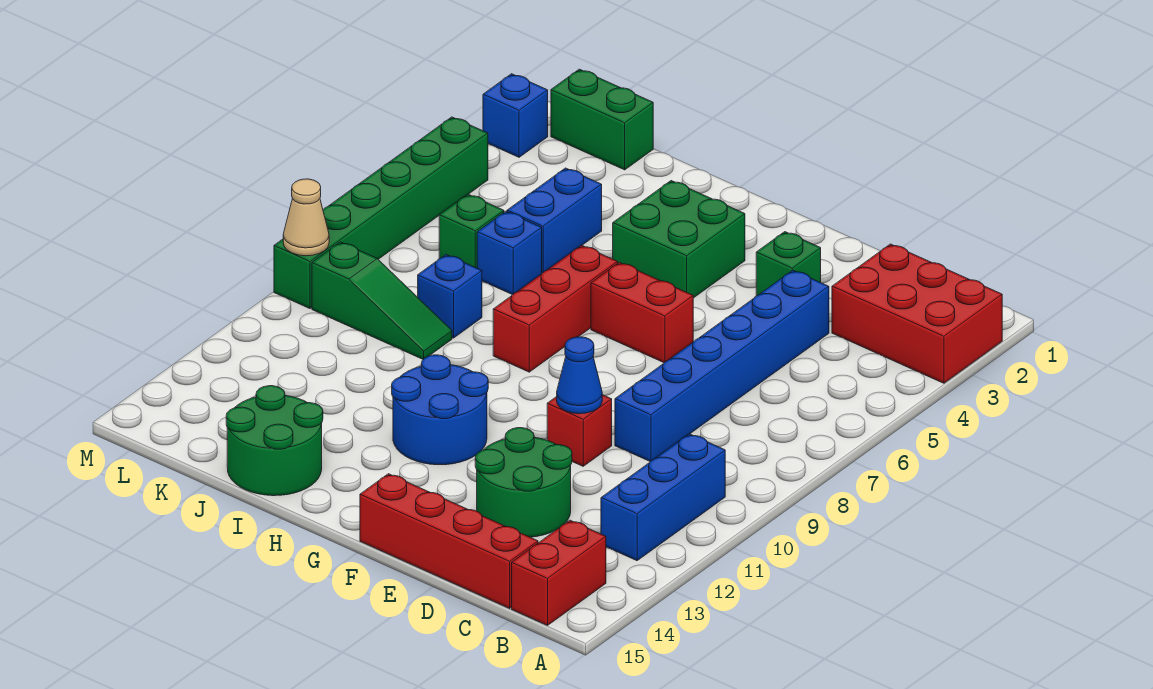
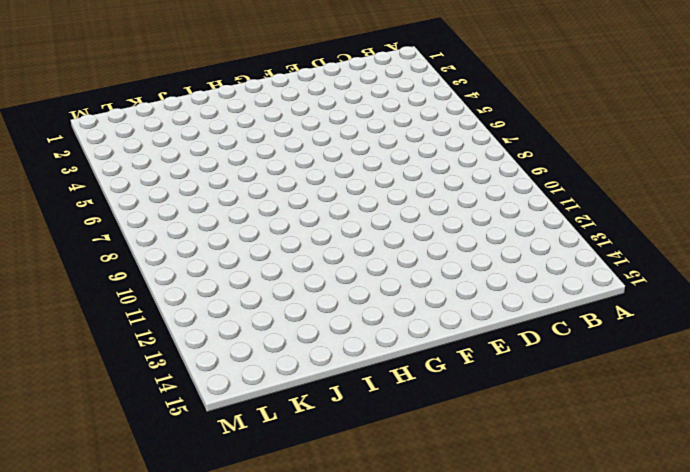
none -> red 2x3 brick [832,244,1002,383]
none -> blue 1x3 brick [601,434,725,561]
none -> red 1x2 brick [512,520,606,625]

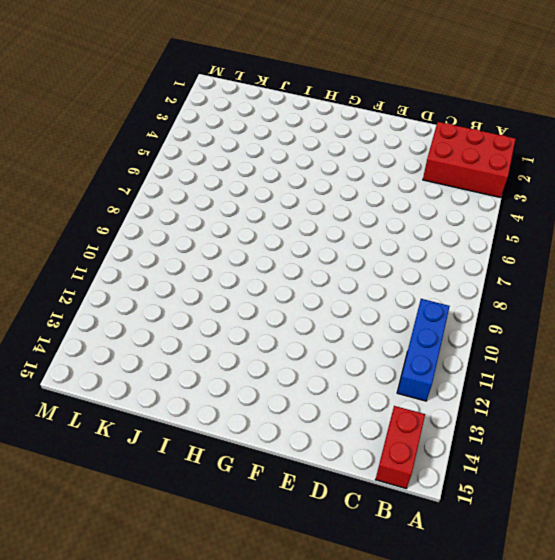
none -> red 1x4 brick [360,474,538,608]
none -> blue 1x6 brick [615,270,829,462]
none -> green 2x2 round brick [475,428,572,537]

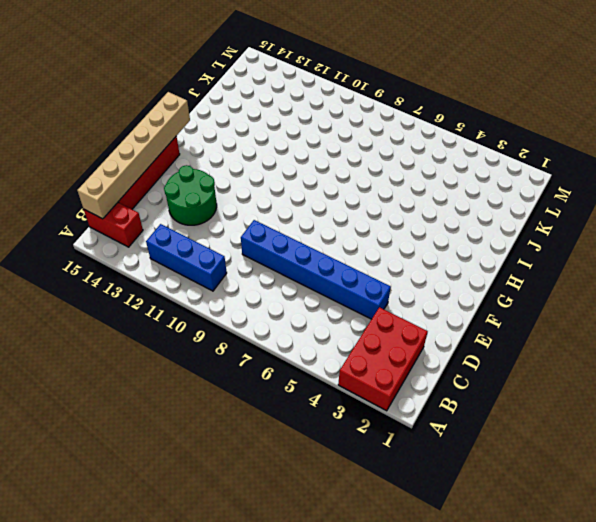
tan 1x6 brick [77,92,190,219] -> none
none -> green 1x1 brick [756,232,821,296]
none -> red 1x1 brick [547,395,612,466]
none -> red 1x2 brick [591,262,693,363]

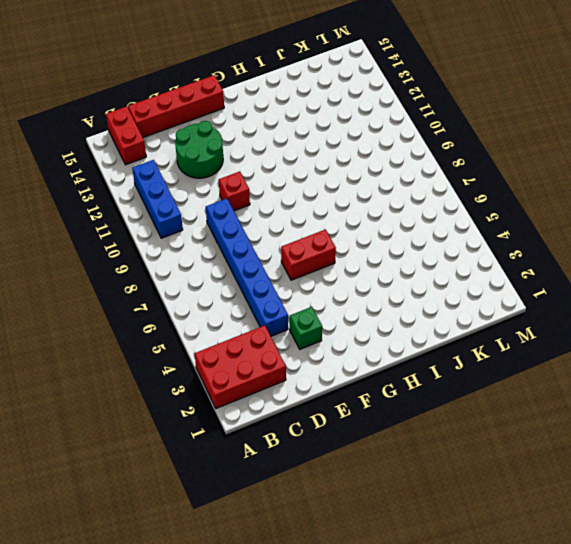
none -> green 2x2 brick [613,181,745,298]
none -> blue 2x2 round brick [392,355,488,465]
none -> red 1x3 brick [493,245,618,372]

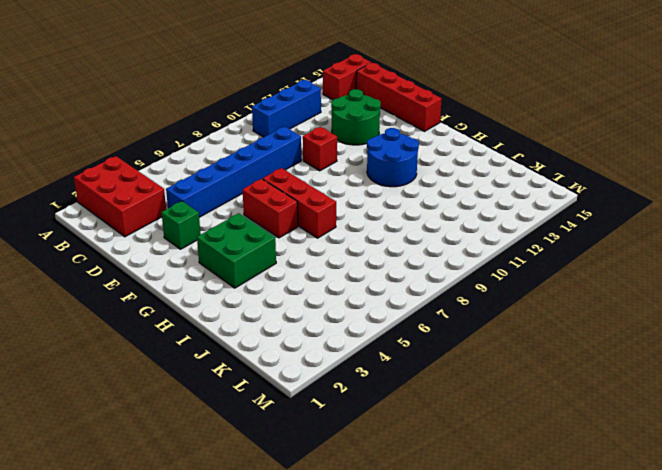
red 1x3 brick [263,168,336,238] -> red 1x3 brick turned to [493,245,618,372]
none -> green 2x2 round brick [226,386,323,496]
none -> blue 1x2 brick [507,168,602,273]
none -> blue 1x1 brick [477,211,542,295]

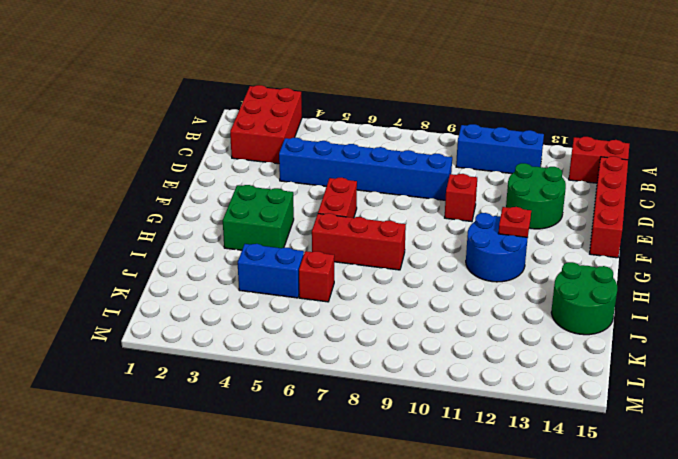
red 1x1 plate [498,207,531,237] -> none
red 1x1 brick [299,251,334,302] -> blue 1x1 brick [477,211,542,295]
none -> green 1x1 brick [756,232,821,296]
none -> blue 1x1 brick [418,255,482,338]
none -> green 1x3 slope [312,242,452,359]

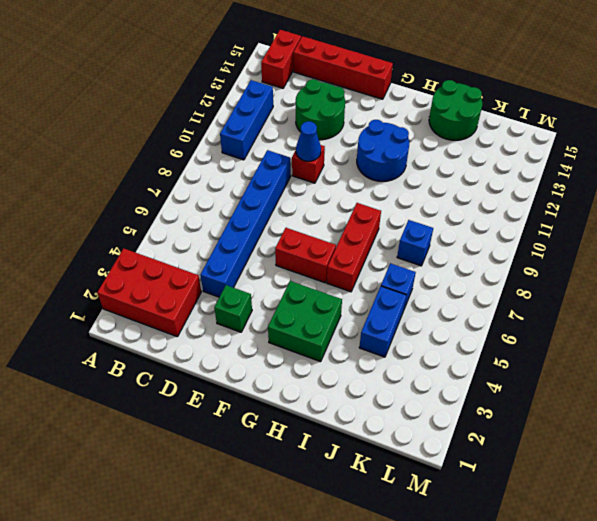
none -> green 1x3 slope [312,242,452,359]
none -> green 1x2 brick [551,69,653,170]
none -> green 1x1 brick [439,194,504,268]

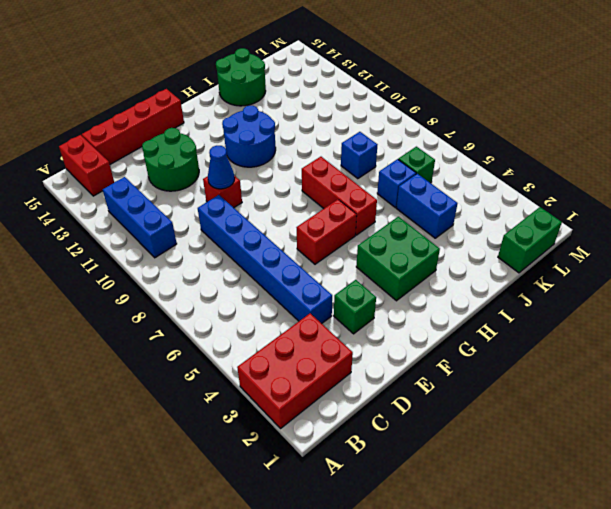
none -> green 1x3 slope [312,242,452,359]
none -> blue 1x1 brick [483,74,548,157]
none -> green 1x6 brick [274,117,488,308]

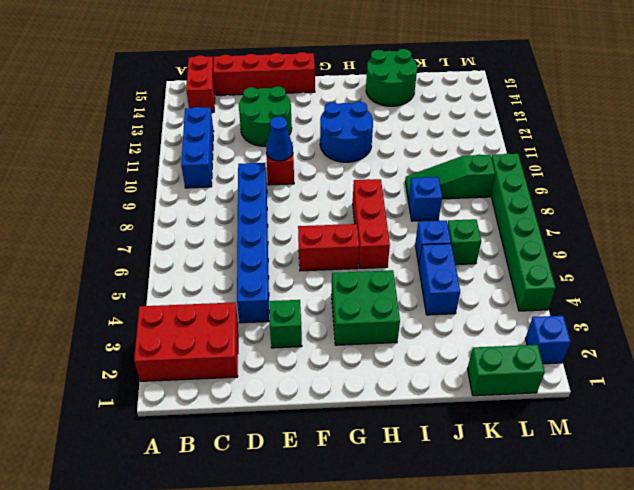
none -> tan 1x1 cone [283,179,329,256]

